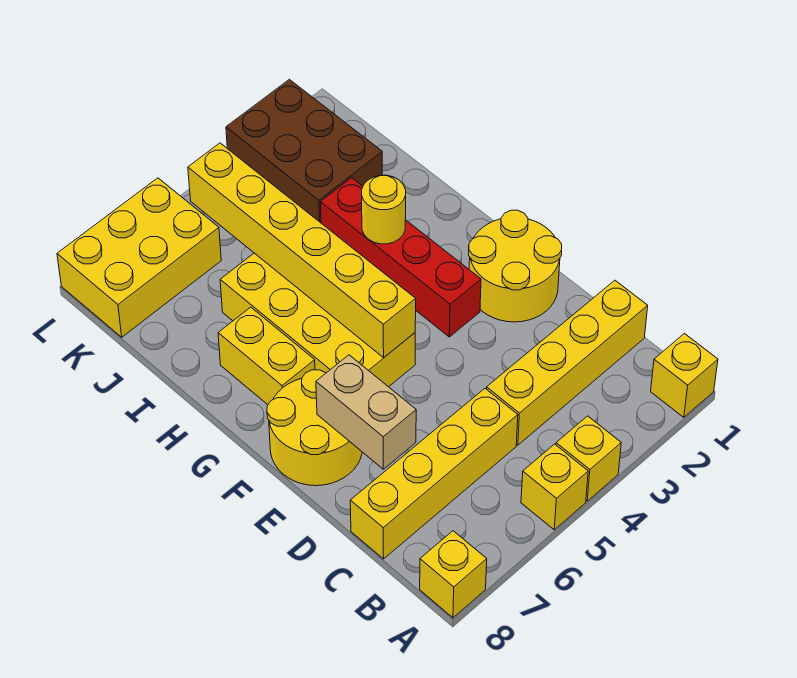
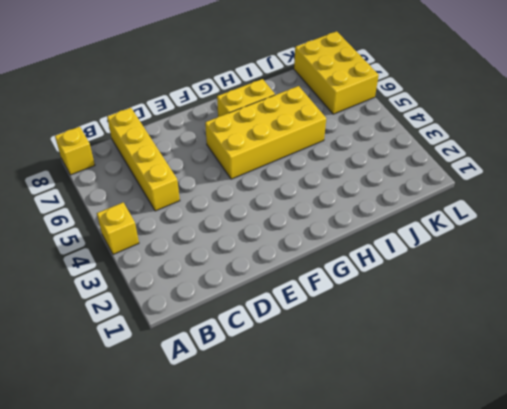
none -> yellow 1x1 brick [651,334,718,417]
none -> yellow 1x1 brick [521,444,588,530]
none -> yellow 1x4 brick [487,280,648,445]

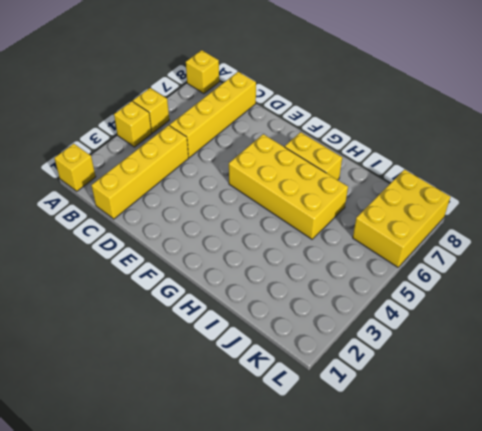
none -> yellow 2x2 round brick [469,210,562,322]
none -> yellow 2x2 round brick [267,370,362,486]
none -> red 1x4 brick [320,178,481,337]

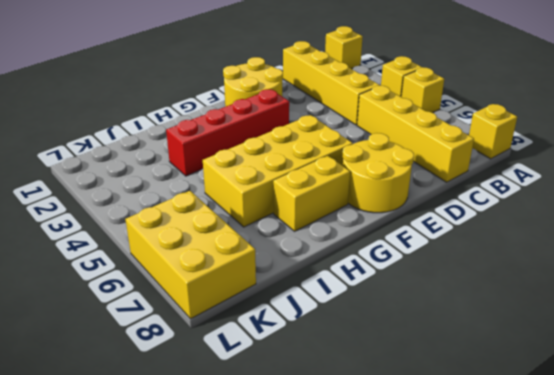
none -> brown 2x3 brick [226,79,382,223]
none -> tan 1x2 brick [316,355,416,469]
none -> yellow 1x6 brick [188,143,416,358]

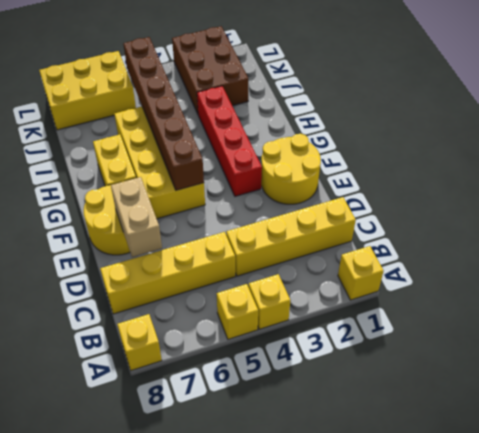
brown 1x6 brick [123,37,204,190] -> yellow 1x6 brick [188,143,416,358]
none -> yellow 1x1 round brick [362,175,406,244]

